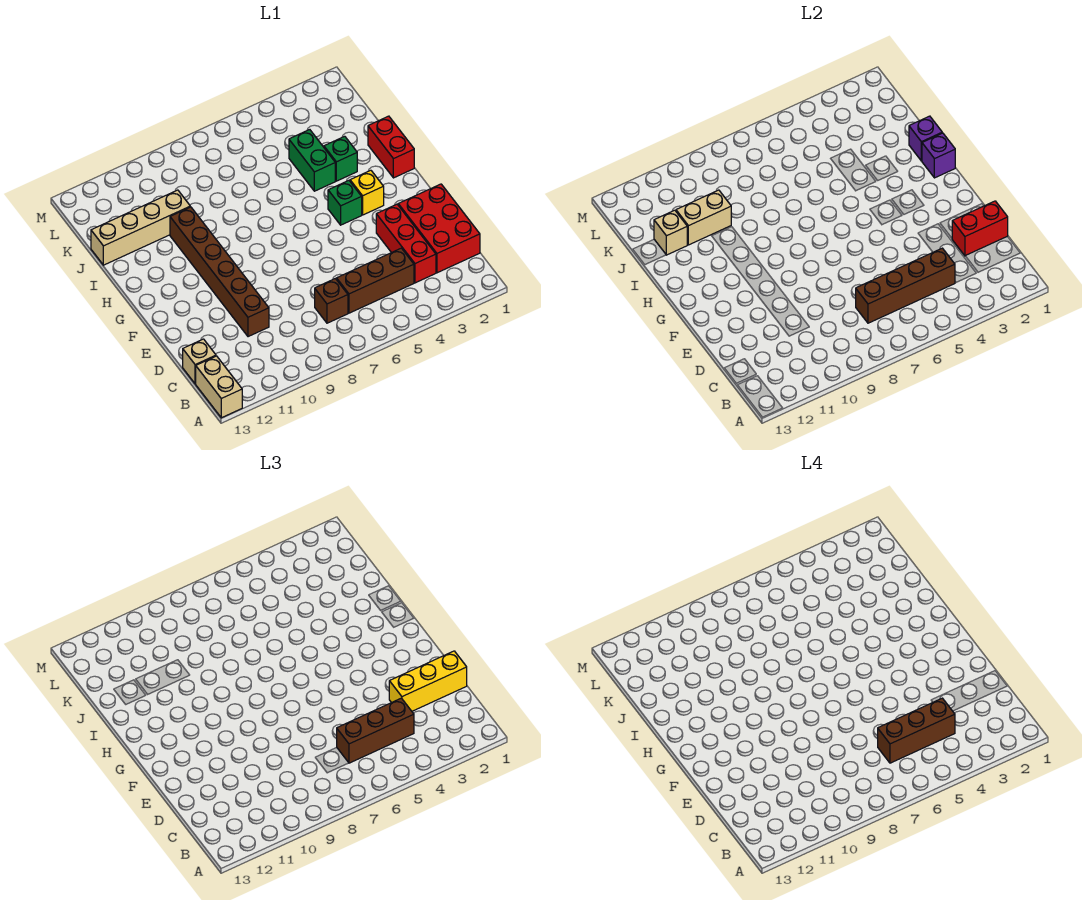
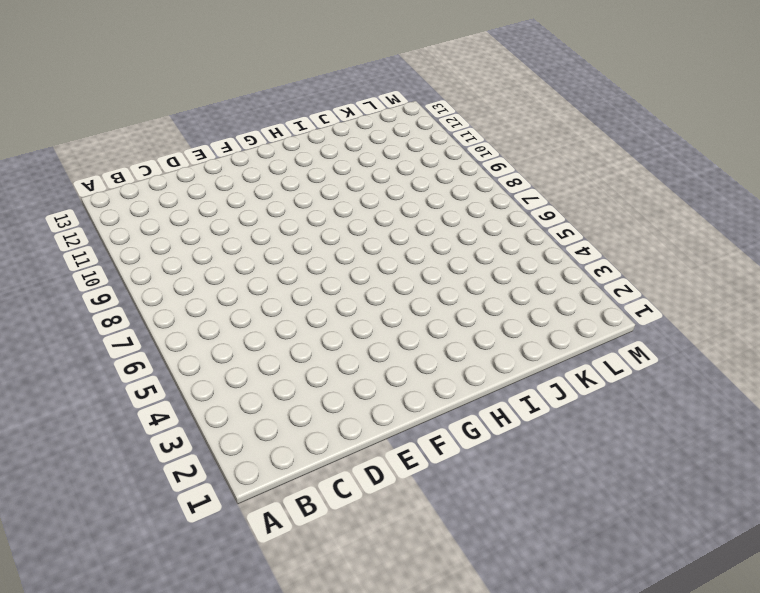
none -> tan 1x2 brick [196,356,242,418]
none -> red 2x3 brick [398,184,480,273]
none -> red 1x3 brick [376,204,436,283]

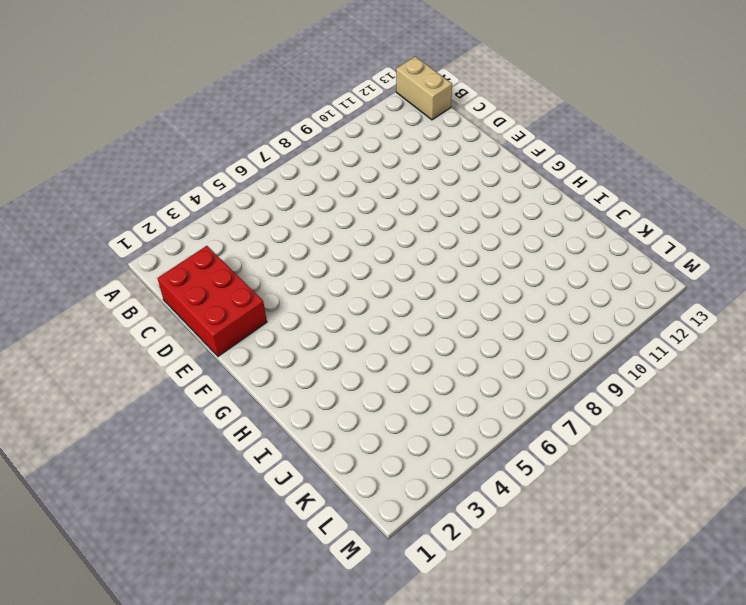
none -> red 1x3 brick [376,204,436,283]
none -> brown 1x3 brick [337,248,414,313]
none -> brown 1x1 brick [315,279,348,323]

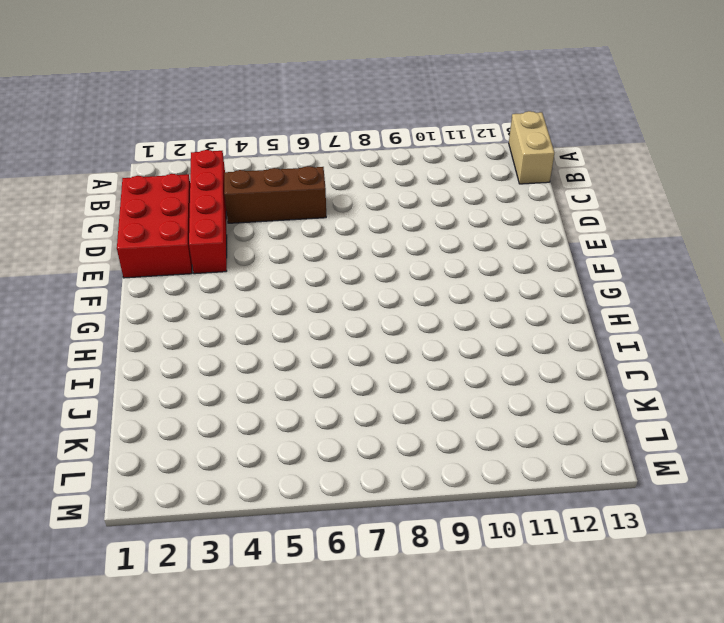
red 1x4 brick [189,150,227,274] -> red 1x3 brick [376,204,436,283]
none -> brown 1x1 brick [315,279,348,323]
none -> tan 1x1 brick [183,339,216,384]
none -> brown 1x6 brick [170,207,269,337]

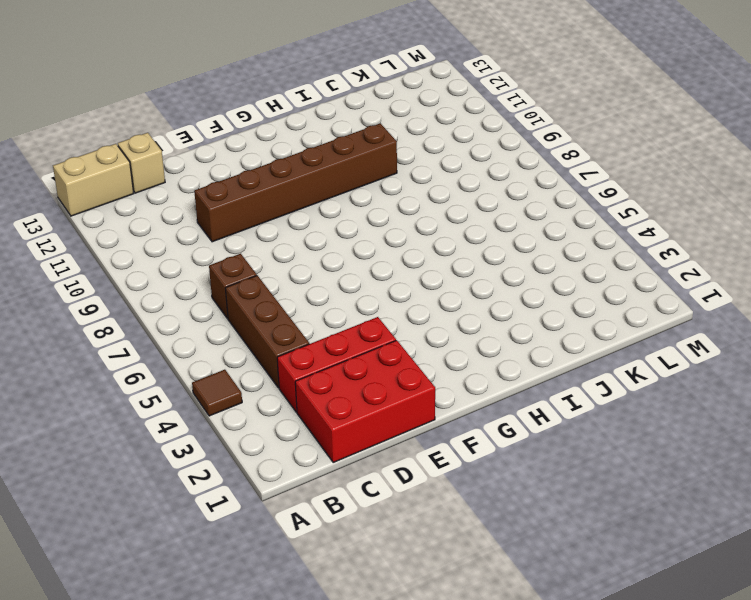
brown 1x1 tile [192,370,242,416] -> none
none -> yellow 1x1 brick [350,170,384,215]
none -> green 1x1 brick [328,181,362,225]
none -> red 1x2 brick [368,116,414,178]

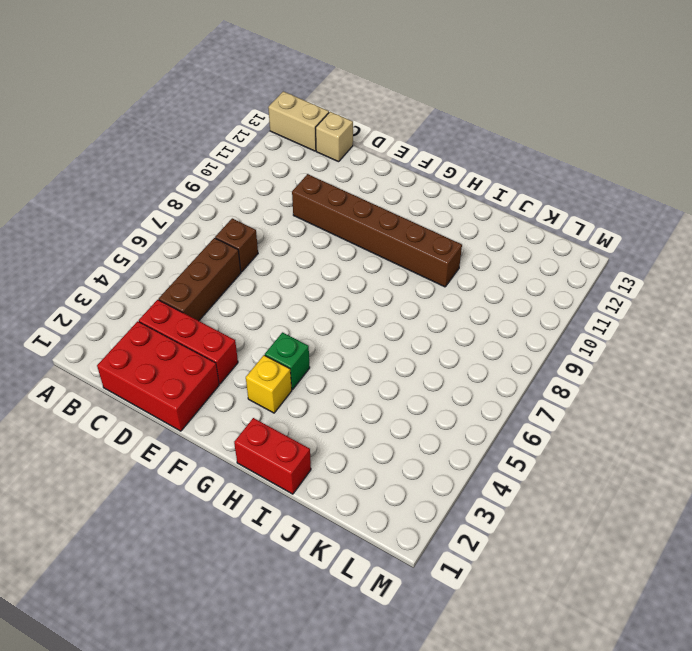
none -> green 1x1 brick [324,136,357,181]
none -> green 1x2 brick [289,130,335,191]
none -> tan 1x4 brick [91,190,190,265]

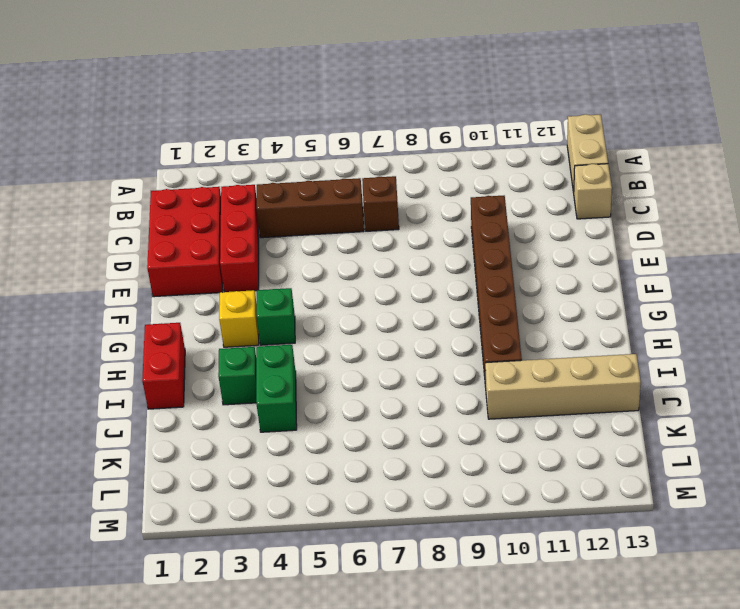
none -> brown 1x4 brick [856,248,955,323]
none -> red 1x2 brick [952,201,1008,256]
none -> purple 1x1 brick [922,133,955,178]

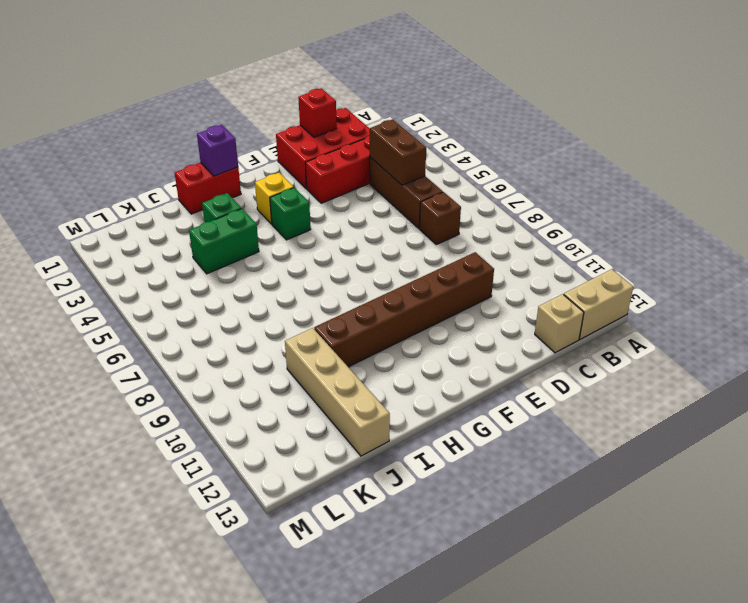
brown 1x2 brick [370,119,426,185] -> brown 1x4 brick [856,248,955,323]
red 1x1 brick [298,88,337,137] -> red 1x2 brick [952,201,1008,256]
none -> purple 1x1 brick [909,116,942,161]
none -> tan 1x2 brick [676,190,731,245]
none -> tan 1x1 brick [654,210,687,255]

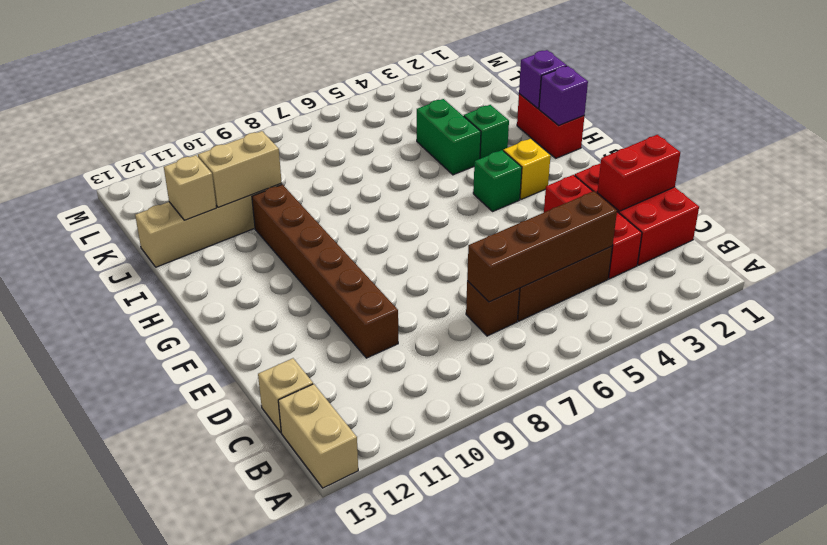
none -> brown 1x3 brick [337,698,414,763]
none -> yellow 1x3 brick [389,651,467,711]
none -> brown 1x3 brick [878,698,955,763]

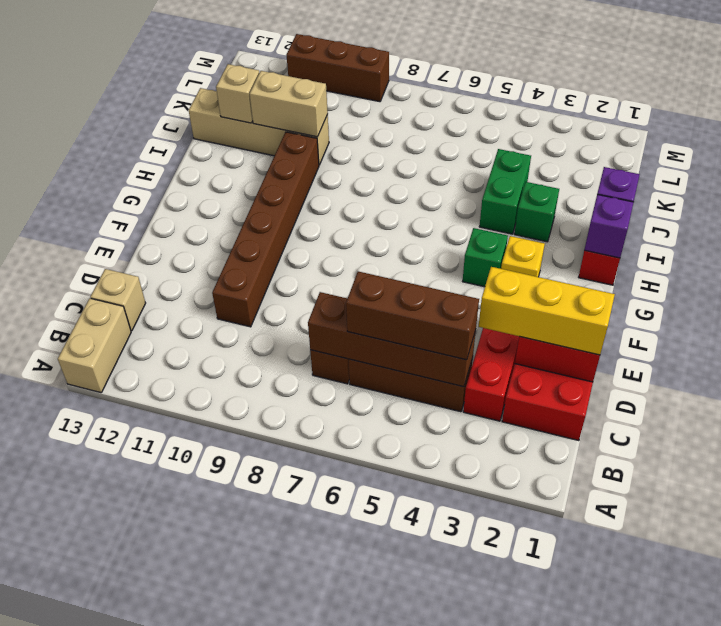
brown 1x3 brick [286,34,389,102] -> brown 1x3 brick moved to [878,698,955,763]

